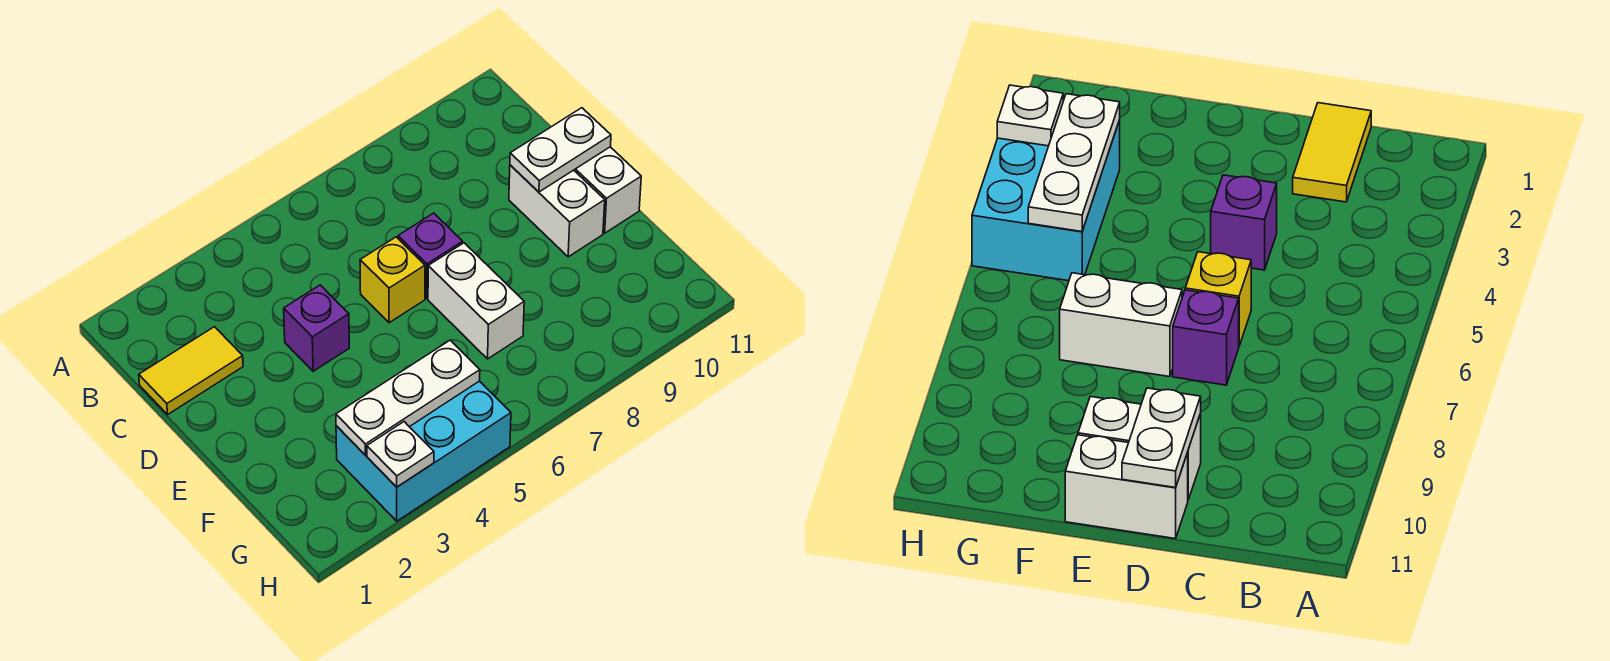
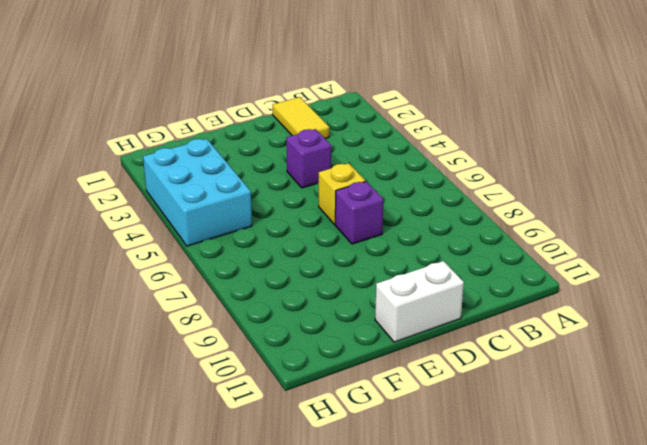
none -> white 1x2 brick [509,165,605,257]
none -> white 1x2 brick [428,243,524,359]

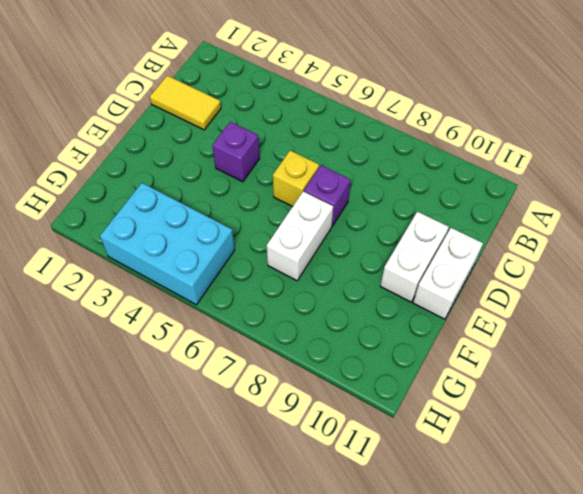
none -> white 1x2 plate [510,108,611,192]
none -> white 1x3 plate [336,340,480,455]

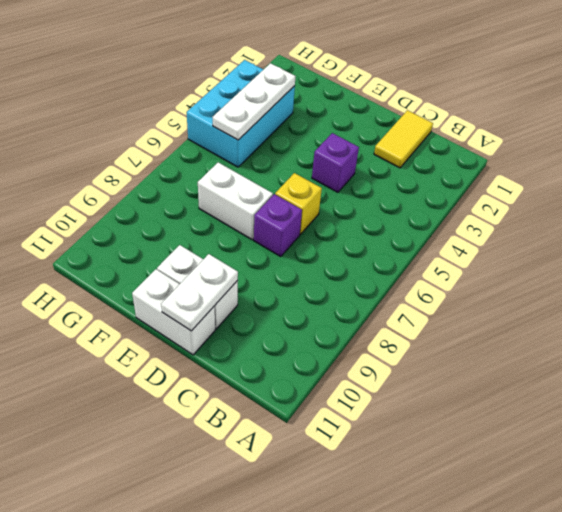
none -> white 1x1 plate [367,422,434,487]

